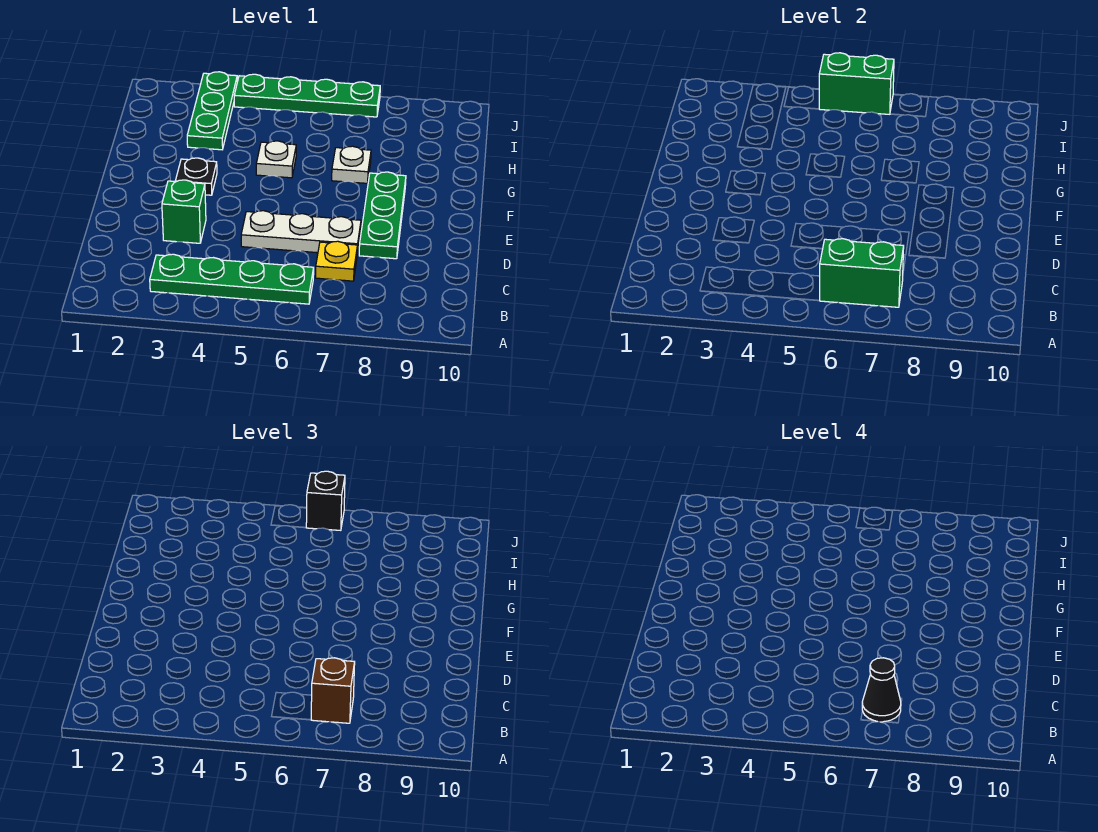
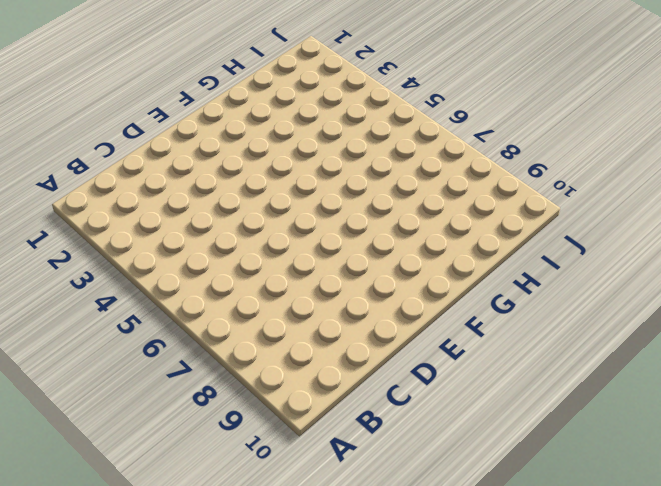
none -> green 1x4 plate [150,254,314,304]
none -> yellow 1x1 plate [316,241,357,281]
none -> green 1x1 brick [162,180,206,243]

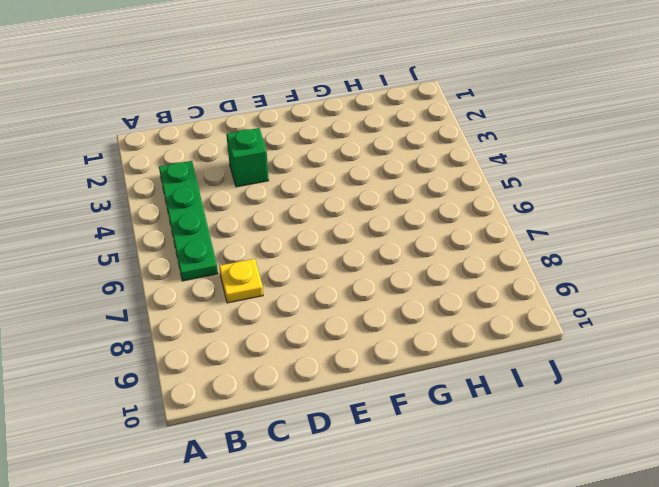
none -> white 1x3 plate [241,211,361,254]
none -> green 1x3 plate [359,172,406,259]
none -> black 1x1 plate [175,158,217,195]

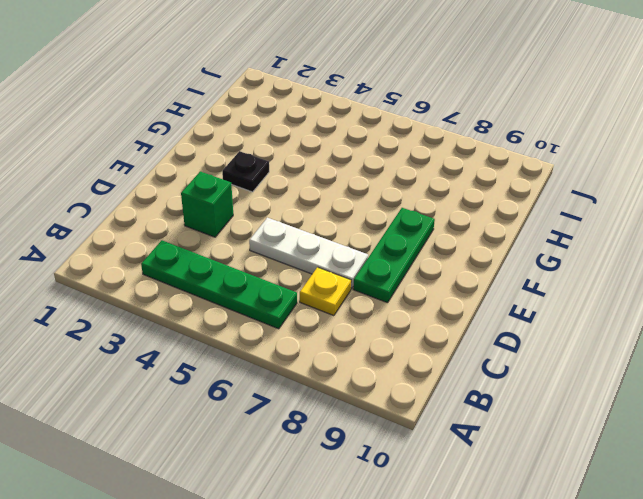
none -> white 1x1 plate [256,141,296,178]
none -> white 1x1 plate [332,146,371,183]
none -> green 1x3 plate [187,72,237,150]

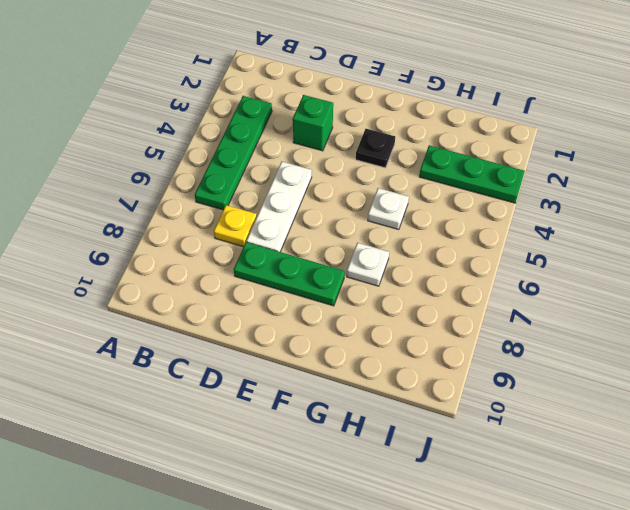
none -> green 1x4 plate [234,74,380,117]
none -> green 1x2 brick [819,239,904,307]
none -> green 1x2 brick [819,53,894,114]

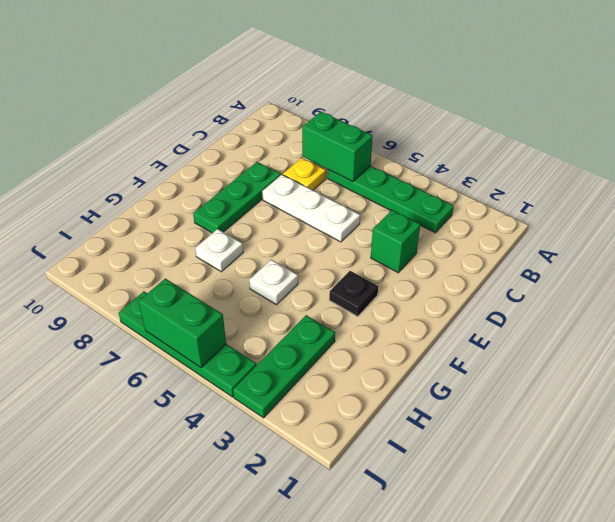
none -> brown 1x1 brick [311,658,355,723]
none -> black 1x1 brick [306,471,345,530]
none -> black 1x1 cone [862,658,901,722]

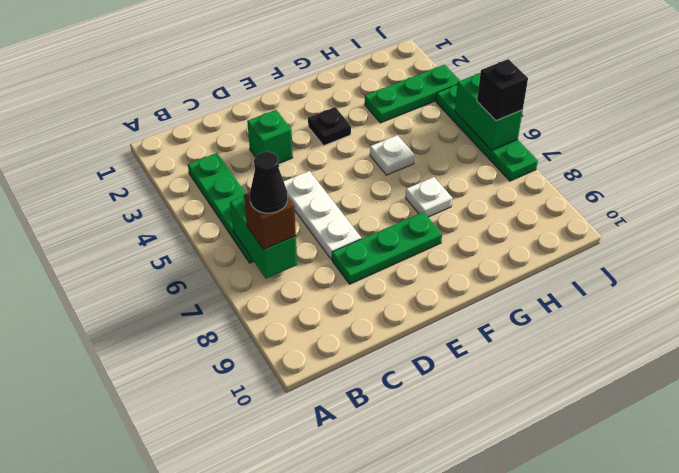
none -> yellow 1x1 plate [316,241,357,281]

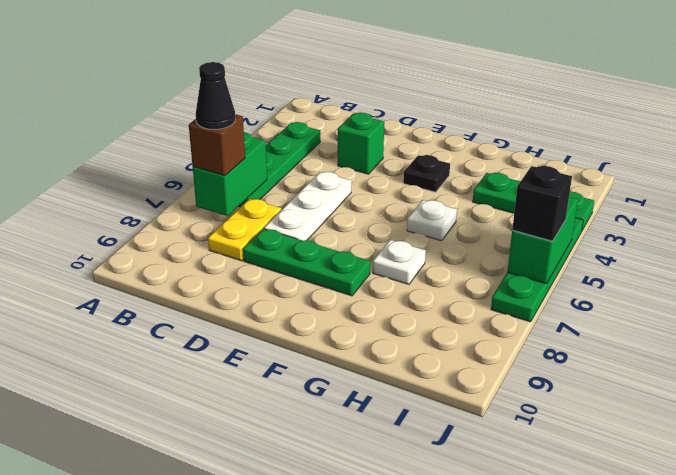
yellow 1x2 plate [208,199,281,261] -> yellow 1x1 plate [316,241,357,281]

